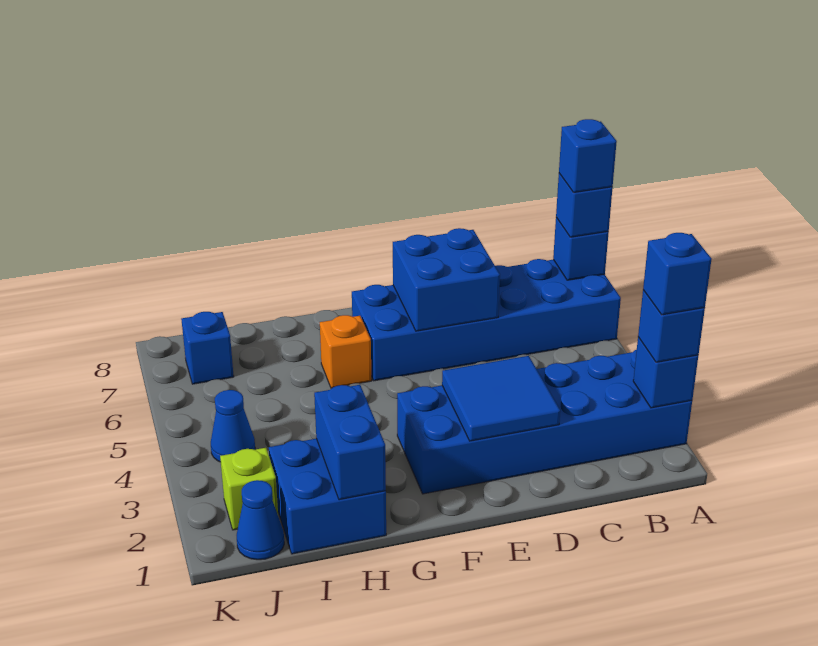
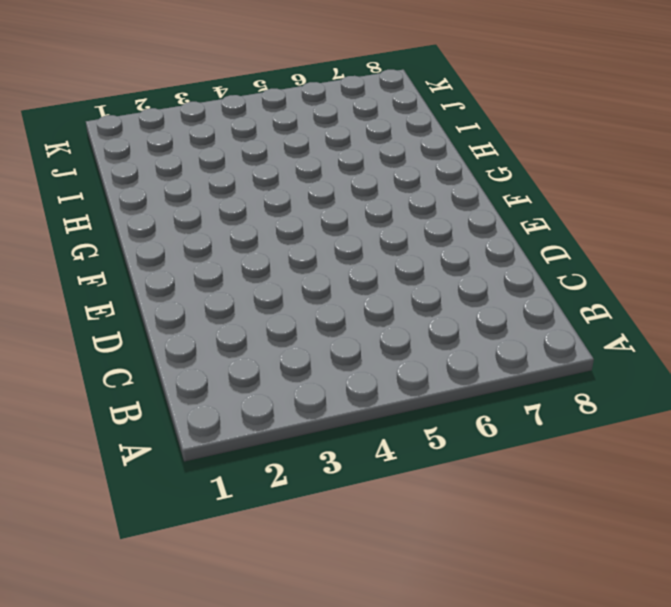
none -> blue 2x6 brick [397,350,692,494]
none -> blue 2x6 brick [352,259,621,381]
none -> orange 1x1 brick [320,315,372,388]

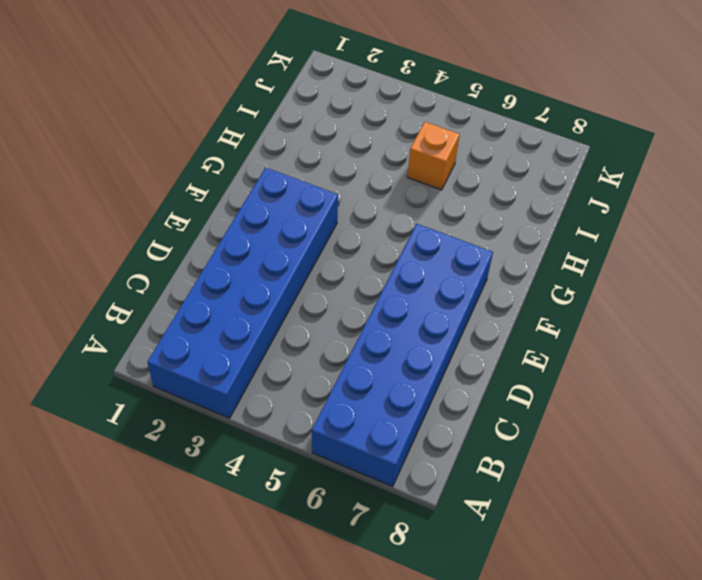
orange 1x1 brick [407,122,460,190] -> orange 1x1 brick moved to [320,315,372,388]
none -> blue 2x2 brick [269,439,386,554]
none -> blue 1x1 cone [237,480,284,560]
none -> lime 1x1 brick [220,448,278,530]

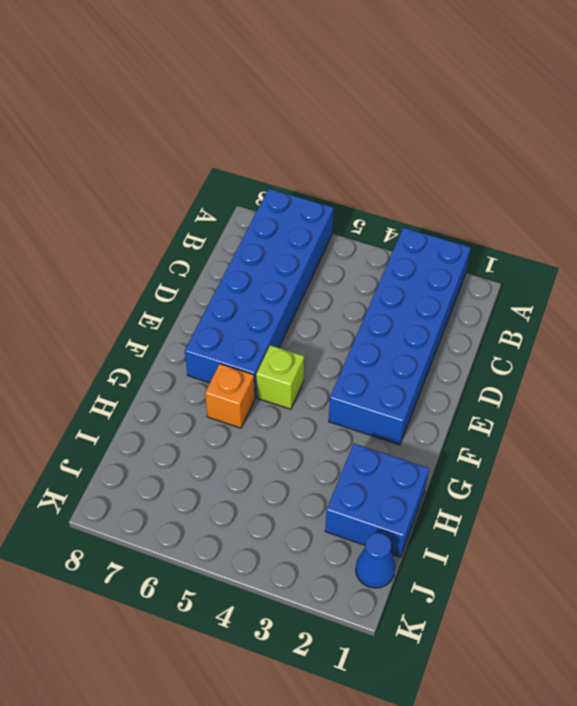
lime 1x1 brick [256,345,304,409] -> lime 1x1 brick moved to [220,448,278,530]
none -> blue 1x1 cone [211,390,255,462]
none -> blue 1x1 brick [181,312,234,384]
none -> blue 1x1 brick [633,337,698,408]

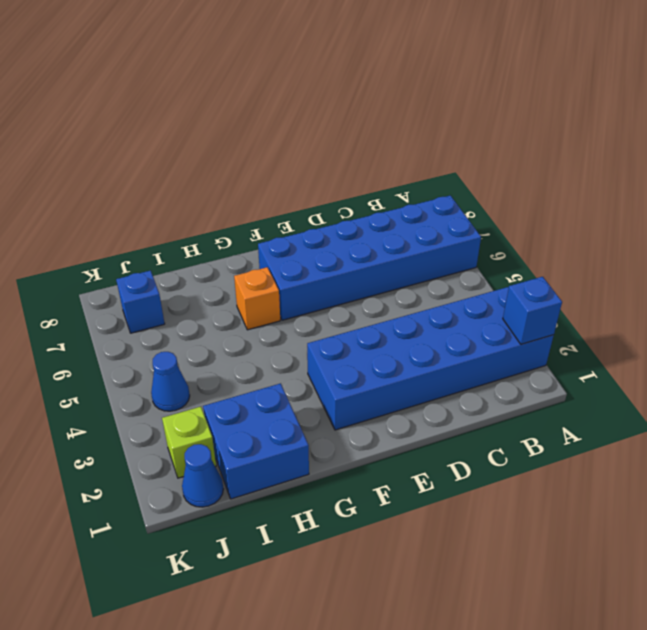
none -> blue 1x1 brick [553,217,609,280]
none -> blue 2x2 tile [442,356,560,441]
none -> blue 2x2 brick [393,228,500,331]

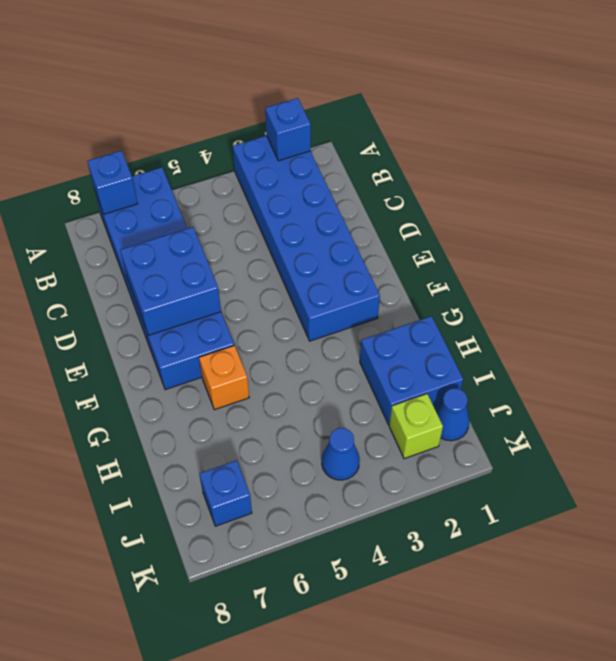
none -> blue 2x2 tile [442,356,560,441]
none -> blue 1x2 brick [314,385,386,500]
none -> blue 1x1 brick [638,290,705,362]

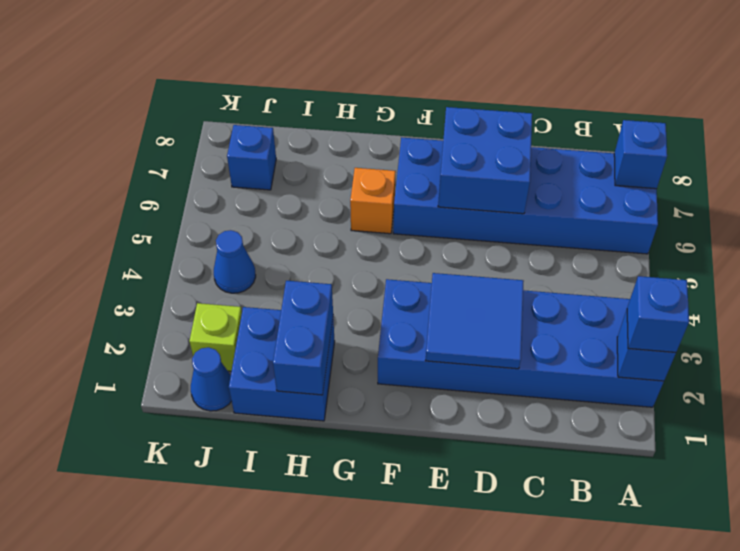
none -> blue 1x1 brick [556,173,613,237]
none -> blue 1x1 brick [643,233,711,315]
none -> blue 1x1 brick [559,119,617,193]

